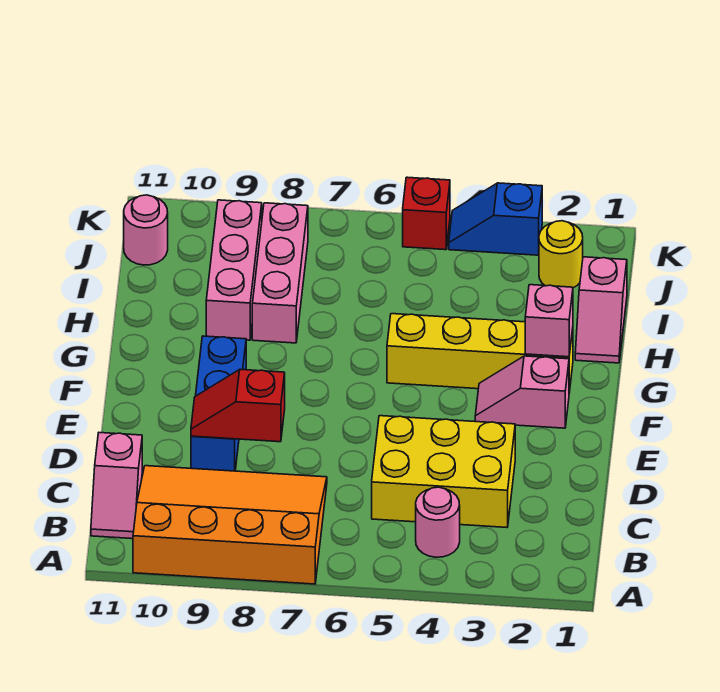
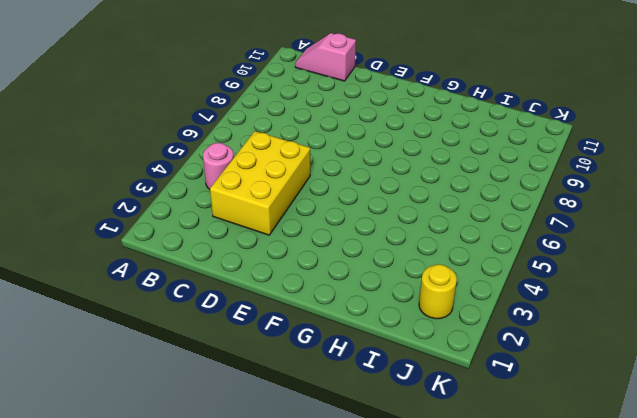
none -> orange 3x4 slope [133,466,327,584]
none -> blue 1x3 brick [191,336,246,471]
none -> pink 1x2 slope [475,356,569,428]

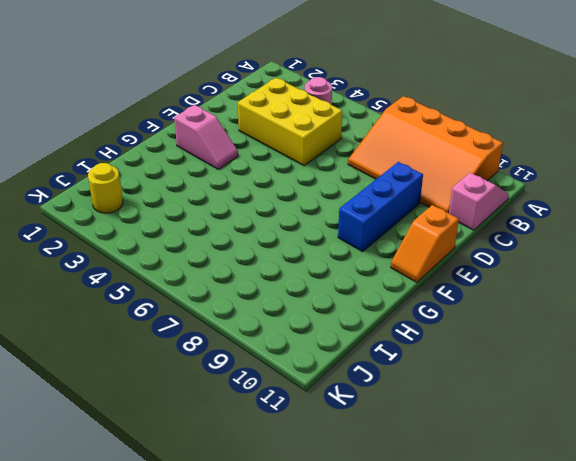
orange 1x2 slope [391,205,459,282] -> none
none -> yellow 1x4 brick [387,314,573,392]
none -> pink 1x2 slope [575,257,627,363]
none -> pink 1x3 brick [252,203,308,343]

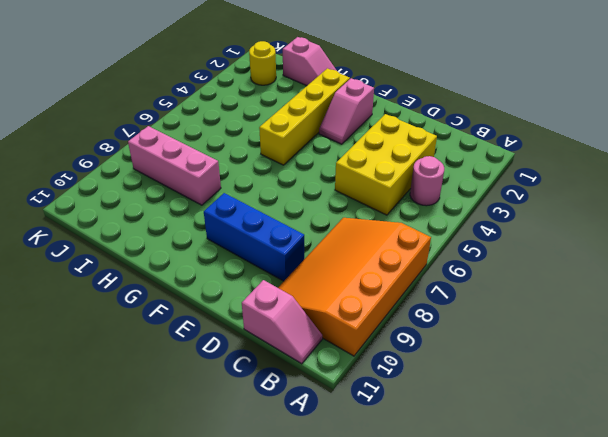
none -> pink 1x3 brick [206,200,262,340]
none -> pink 1x1 round brick [124,195,168,265]
none -> blue 1x2 slope [449,183,542,255]

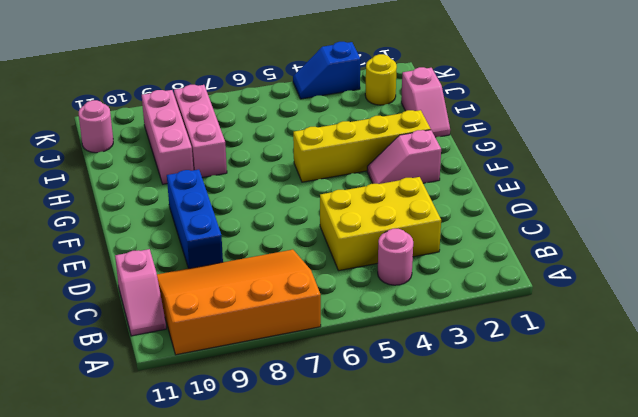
none -> red 1x1 brick [403,177,450,250]
none -> red 1x2 slope [191,369,285,442]
none -> pink 1x1 brick [525,285,573,357]

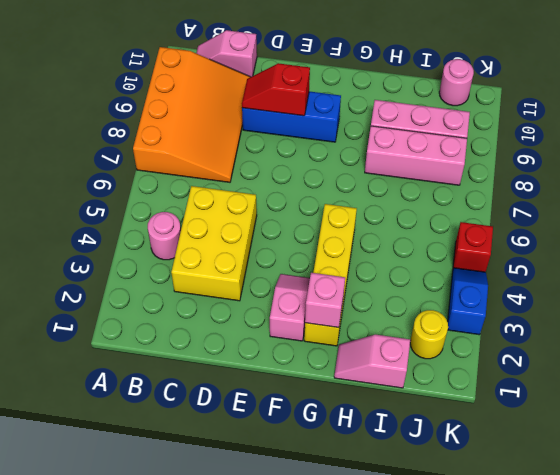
red 1x2 slope [242,63,310,116] -> red 1x2 slope turned to [191,369,285,442]

